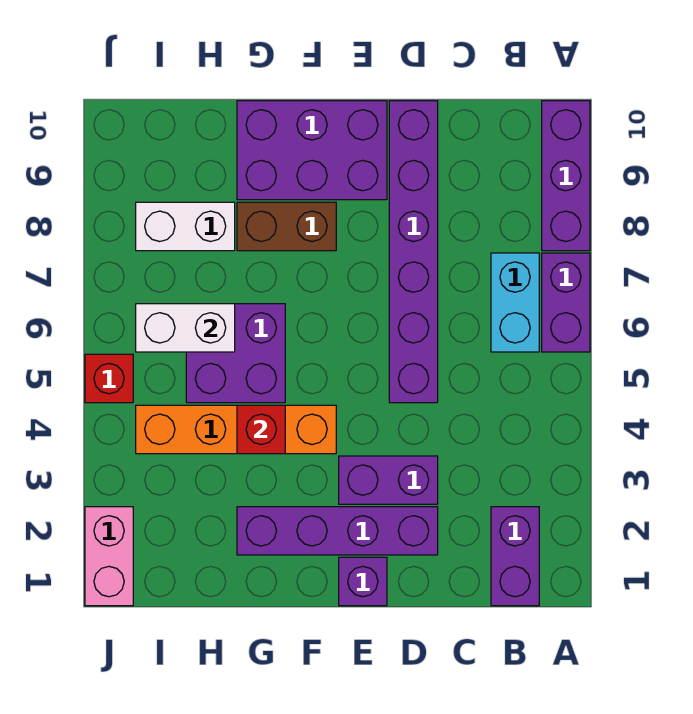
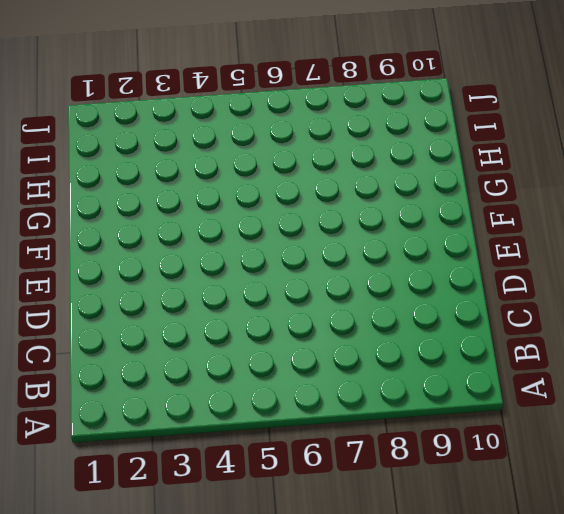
none -> purple 1x2 brick [542,253,590,352]
none -> purple 1x3 brick [542,101,590,251]
none -> purple 1x2 brick [491,507,539,606]

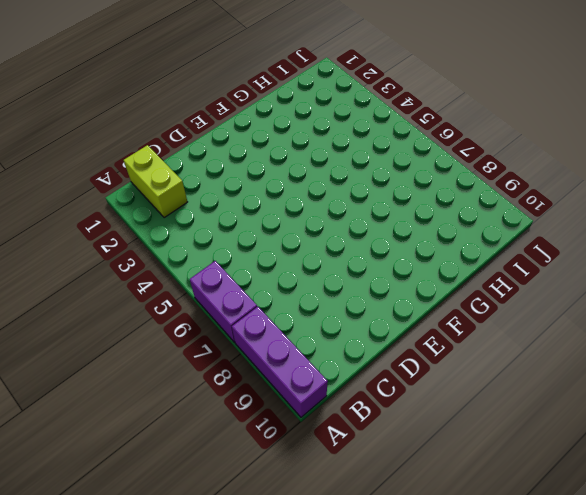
lime 1x2 brick [124,145,187,218] -> purple 1x2 brick [491,507,539,606]
none -> cyan 1x2 brick [491,253,539,352]
none -> purple 1x4 brick [237,507,438,555]
none -> purple 1x2 brick [339,456,438,504]

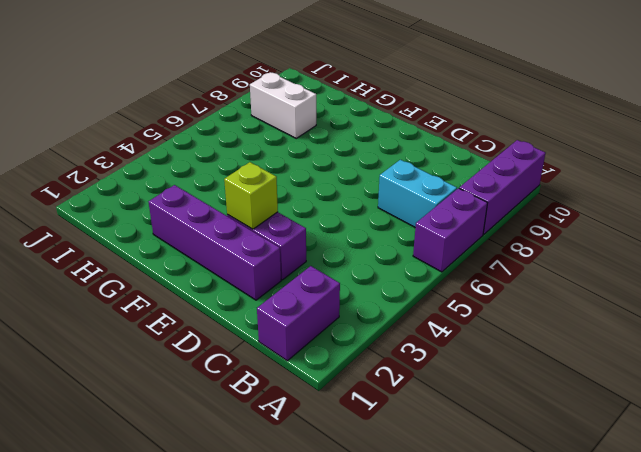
cyan 1x2 brick [378,160,457,227] -> cyan 1x2 brick turned to [491,253,539,352]
lime 1x1 brick [224,162,278,229] -> none
none -> purple 1x6 brick [389,101,438,403]
none -> purple 1x1 brick [339,557,387,606]
none -> purple 2x3 brick [237,101,387,200]

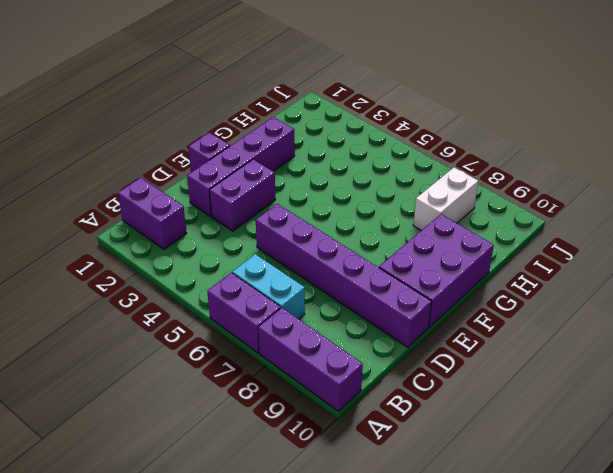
none -> orange 1x4 brick [136,405,336,454]
none -> brown 1x2 brick [237,202,336,251]
none -> purple 2x2 brick [186,304,285,403]

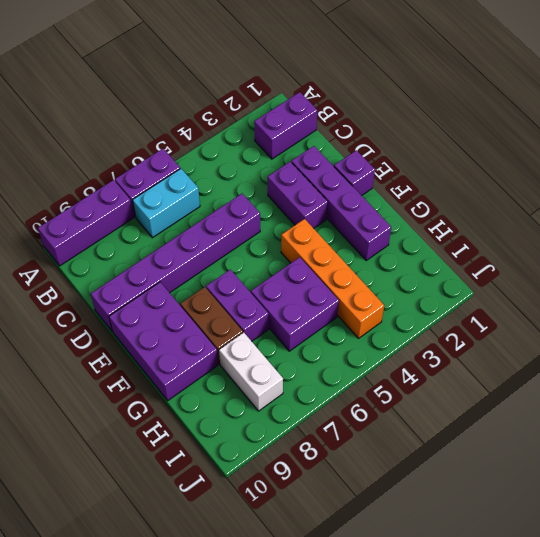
purple 1x2 brick [206,270,269,341] -> none
none -> pink 1x2 brick [85,507,133,606]
none -> red 1x1 brick [85,354,133,403]
none -> red 1x1 brick [237,405,285,454]

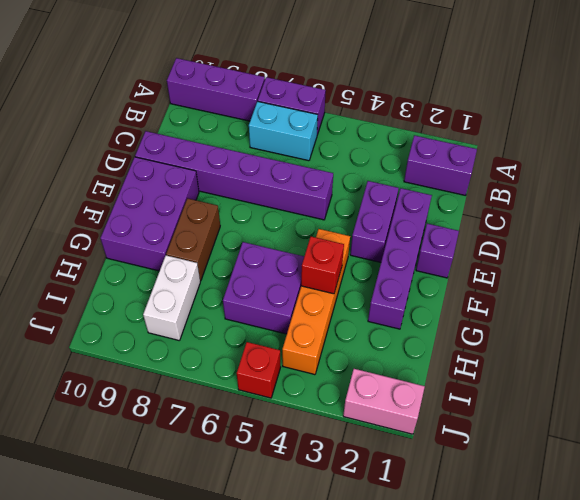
none -> white 1x2 brick [136,304,235,352]

